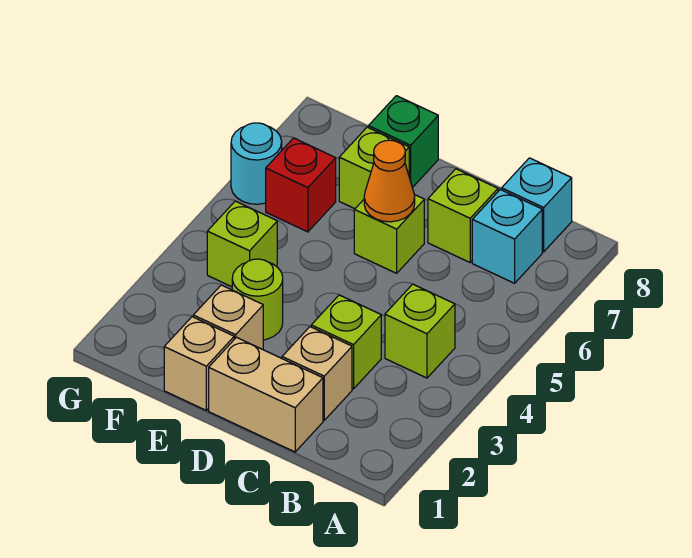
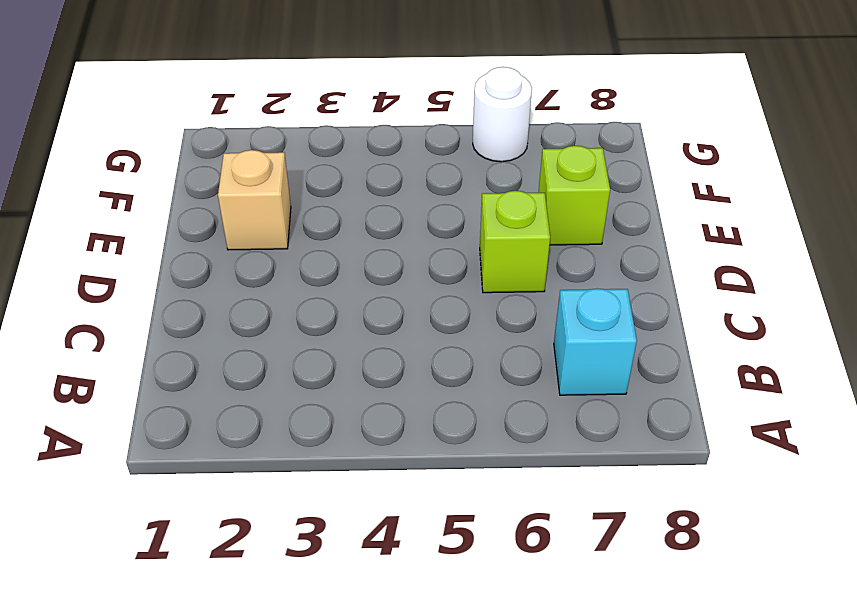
white 1x1 round brick [473,67,532,162] -> cyan 1x1 round brick [231,123,282,204]
none -> lime 1x1 brick [385,284,455,378]
none -> cyan 1x1 brick [502,158,572,252]
none -> tan 1x2 brick [209,337,323,452]

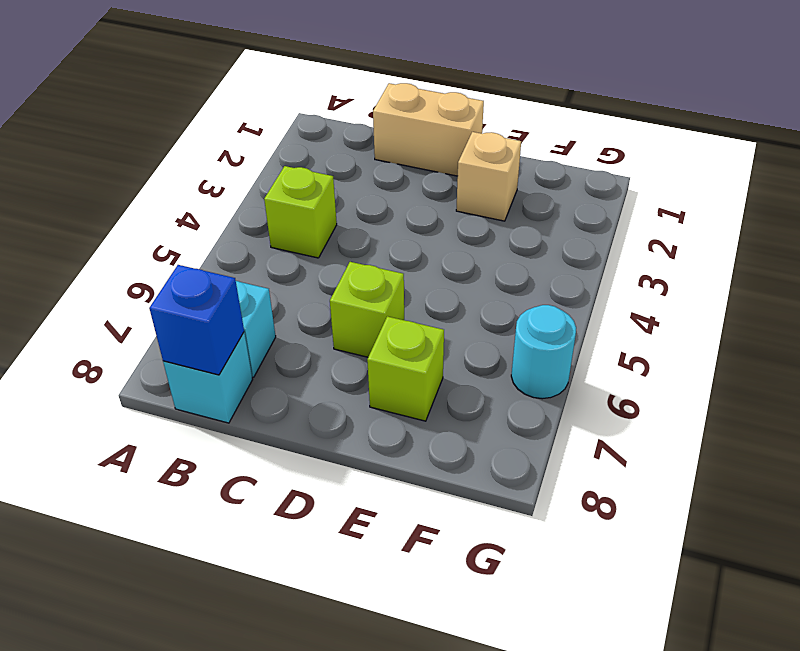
blue 1x1 brick [149,265,244,375] -> none
none -> tan 1x1 brick [282,327,352,420]
none -> lime 1x1 brick [311,295,381,389]
none -> lime 1x1 brick [428,169,498,262]

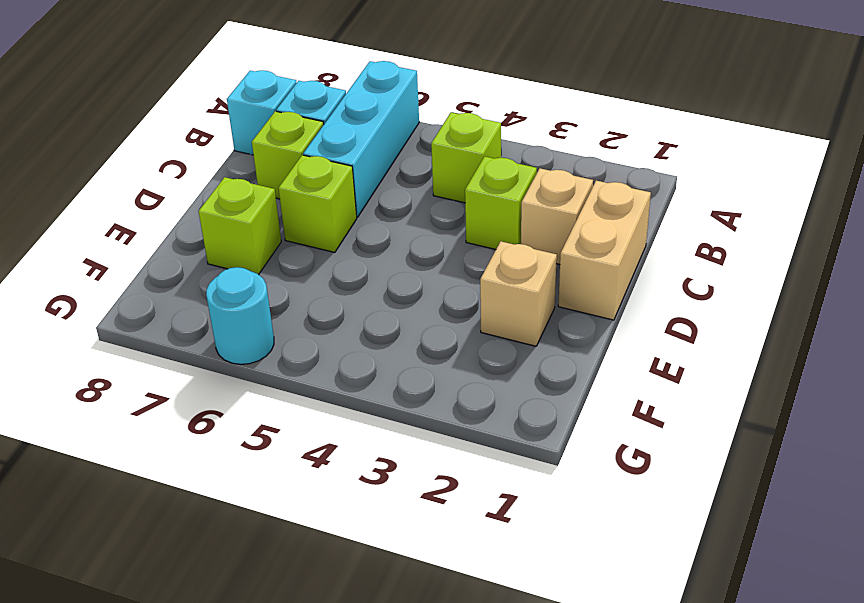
cyan 1x3 brick [303,61,419,217] -> none
none -> tan 1x1 brick [164,317,234,410]
none -> lime 1x1 round brick [232,259,283,340]
none -> green 1x1 brick [368,96,438,188]

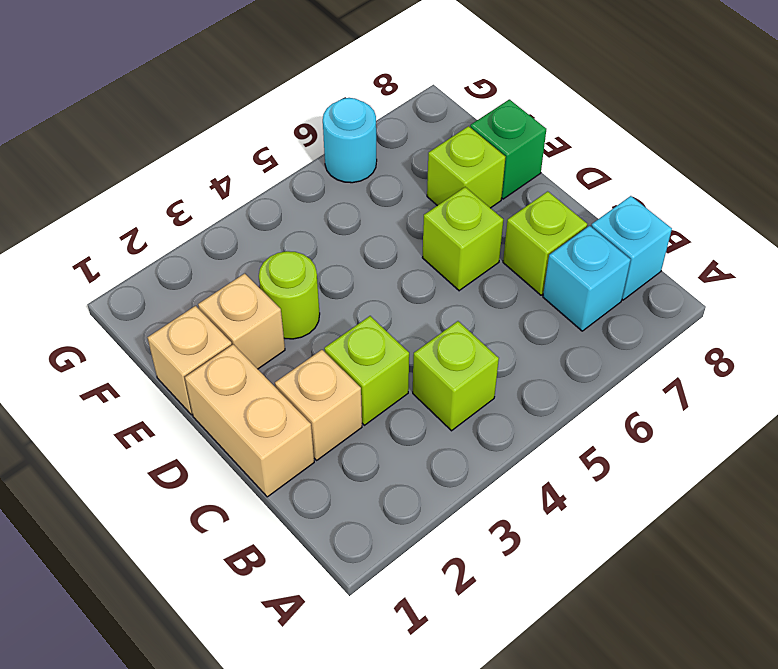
none -> lime 1x1 brick [207,201,277,287]
none -> red 1x1 brick [266,138,336,232]
none -> orange 1x1 cone [364,140,415,222]

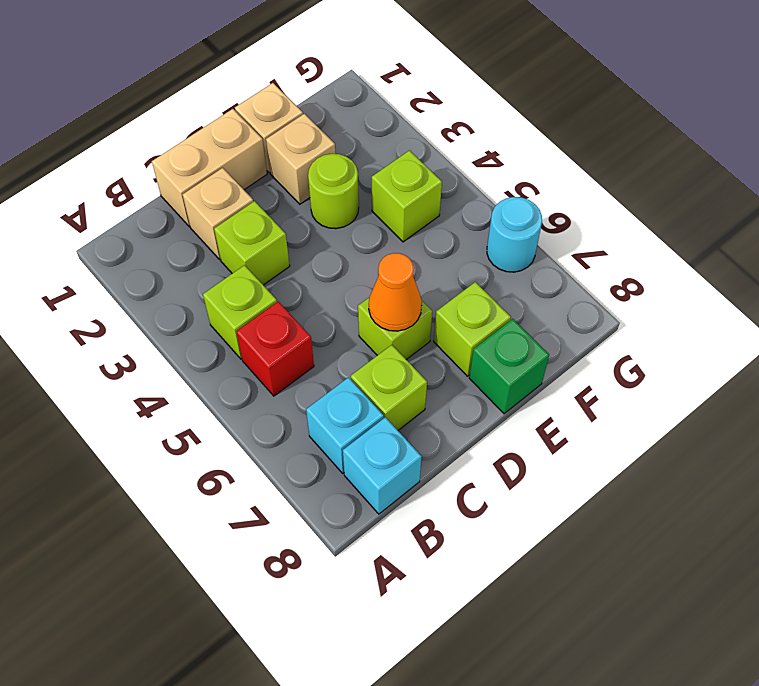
red 1x1 brick [236,302,314,396] -> red 1x1 brick moved to [266,138,336,232]

